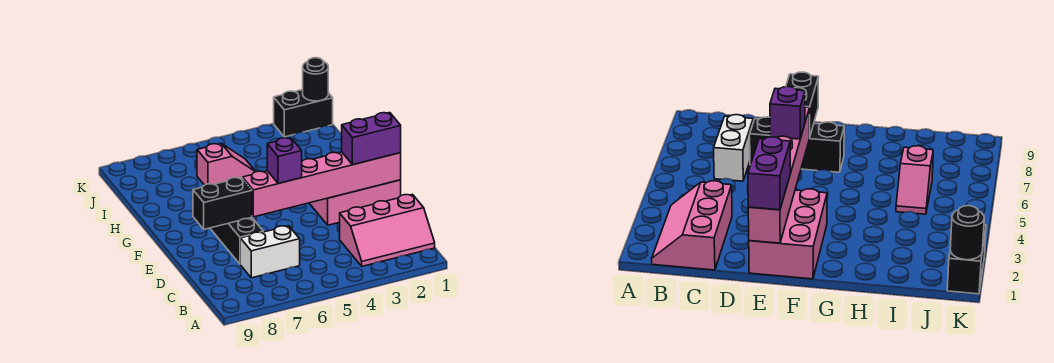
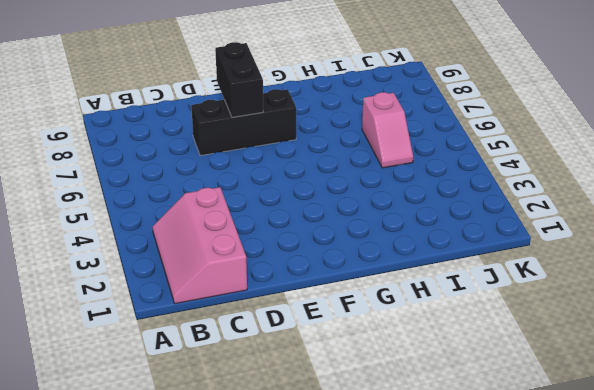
none -> white 1x2 brick [240,226,300,278]
none -> pink 2x3 brick [309,180,401,225]

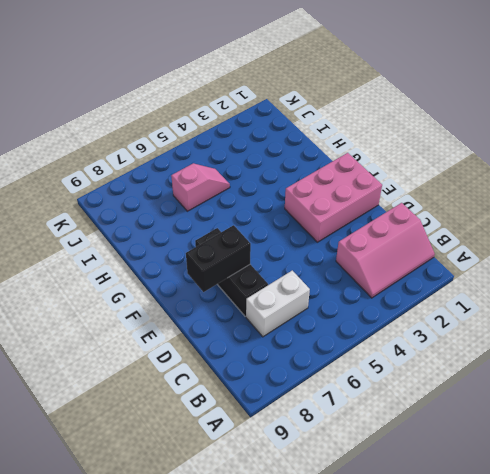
none -> black 1x2 brick [274,90,333,137]
none -> pink 1x6 brick [243,152,401,217]

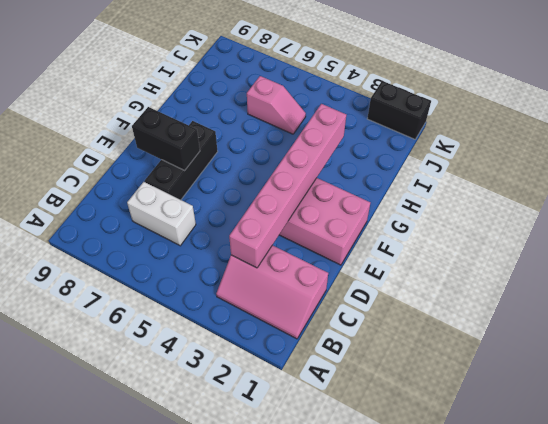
pink 1x6 brick [229,104,346,268] -> pink 1x6 brick turned to [243,152,401,217]
none -> black 1x1 round brick [303,58,328,101]
none -> purple 1x2 brick [342,113,401,165]

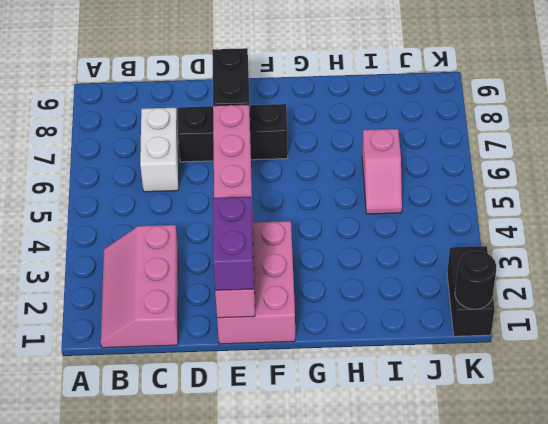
none -> purple 1x1 brick [267,138,302,184]

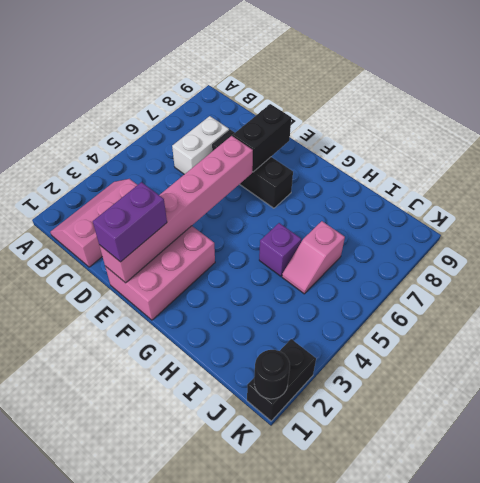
purple 1x1 brick [259,223,301,276] -> purple 1x1 brick moved to [267,138,302,184]

